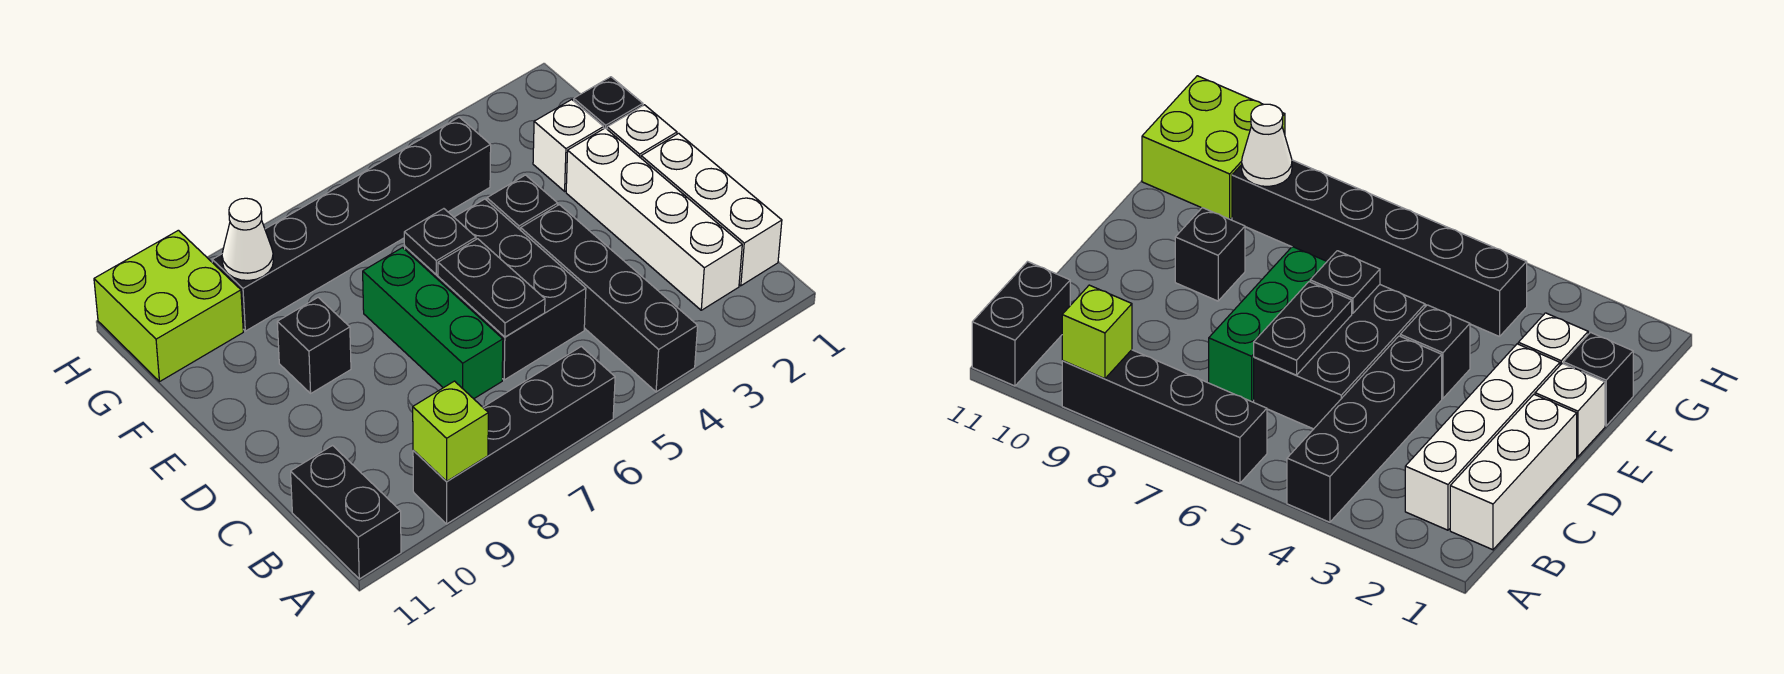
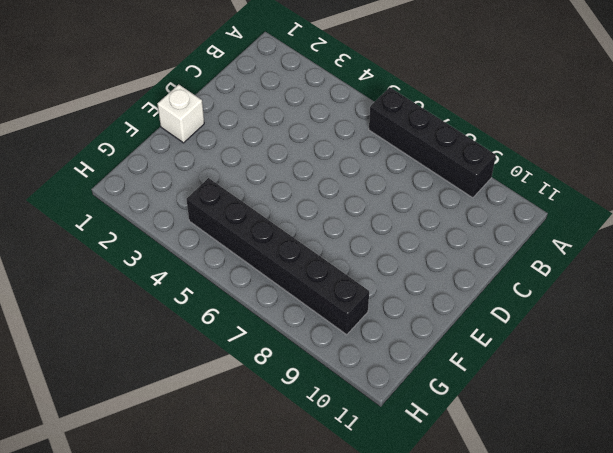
none -> black 1x4 brick [521,205,698,392]
none -> black 1x2 brick [291,446,401,579]
none -> white 1x3 brick [641,133,782,286]

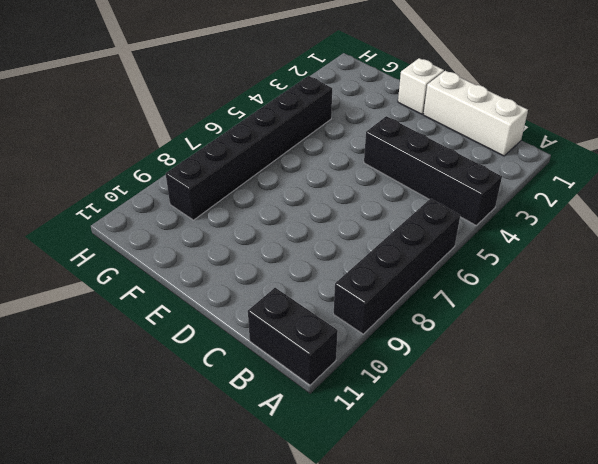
none -> white 1x4 brick [566,128,742,310]
none -> black 2x3 brick [405,199,586,380]
none -> green 1x3 brick [363,248,503,399]

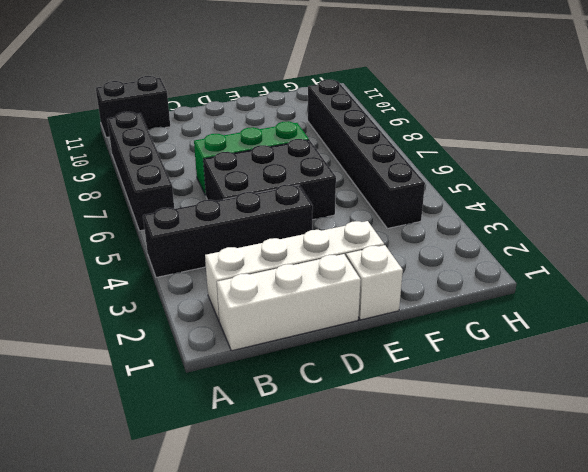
none -> black 1x1 brick [487,175,558,230]
none -> black 1x1 brick [277,298,351,393]
none -> black 1x1 brick [574,77,643,129]

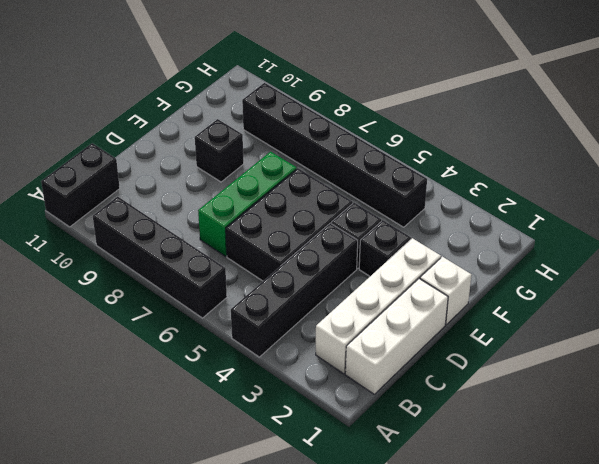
black 1x1 brick [359,220,411,276] -> black 1x1 brick moved to [574,77,643,129]
none -> white 1x1 brick [533,100,604,191]
none -> lime 2x2 brick [94,230,243,381]
none -> lime 1x1 brick [413,381,488,482]

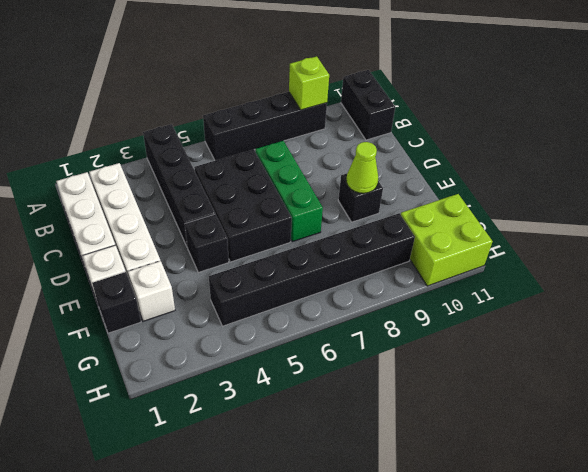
lime 1x1 cone [346,142,378,193] -> none
none -> black 1x2 plate [438,239,545,337]
none -> black 1x1 plate [404,209,476,275]
none -> white 1x1 cone [222,198,273,280]

